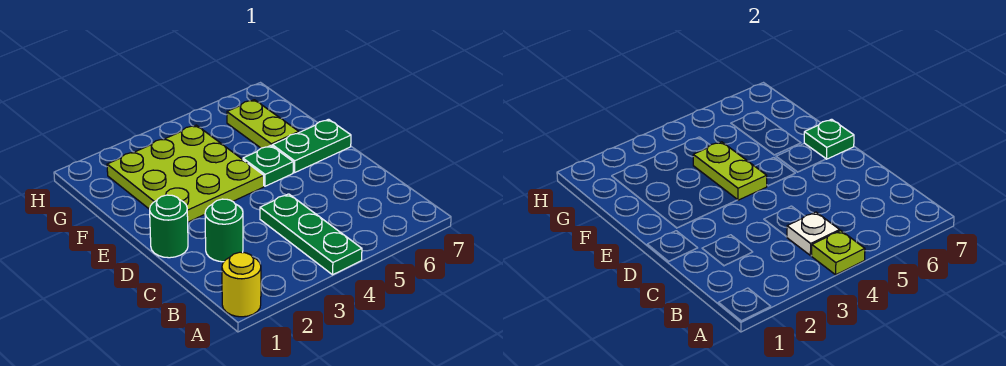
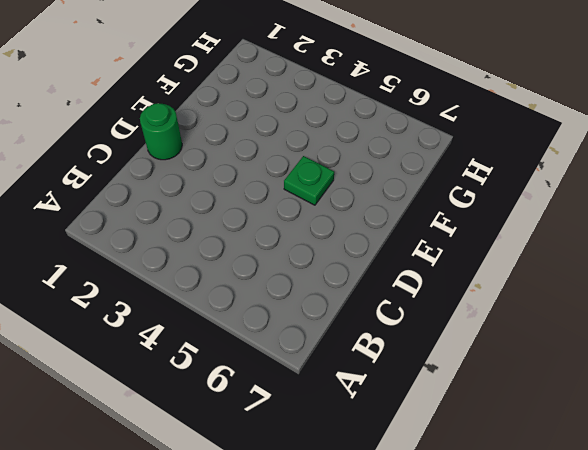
none -> yellow 1x1 round brick [222,252,261,317]
none -> green 1x3 plate [260,194,362,275]
none -> green 1x1 round brick [205,199,243,262]

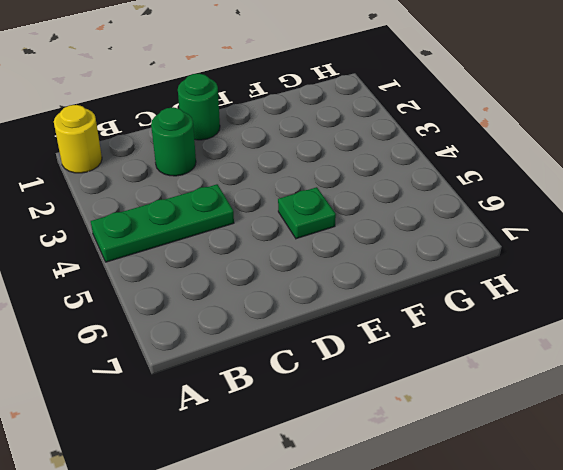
none -> lime 3x3 plate [107,125,264,222]
none -> green 1x2 plate [272,119,351,173]
none -> lime 1x2 plate [227,100,299,148]

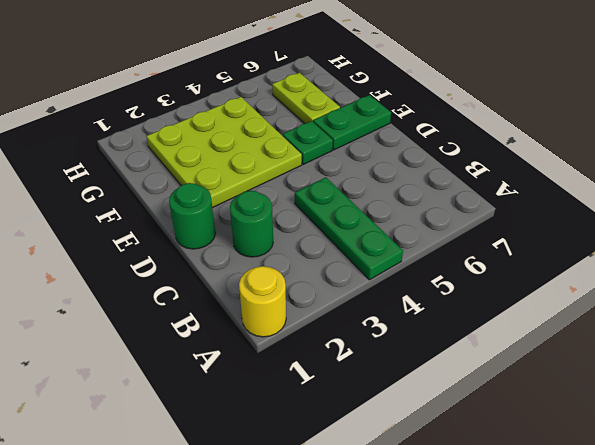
none -> lime 1x1 plate [812,231,865,275]
none -> white 1x1 plate [787,212,840,256]
none -> lime 1x2 plate [693,142,767,200]

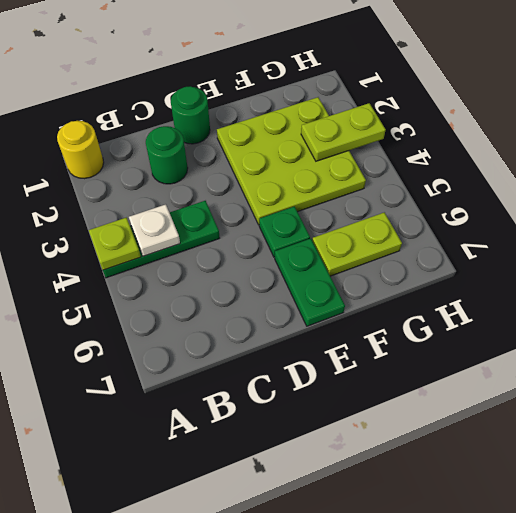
lime 1x2 plate [301,103,386,161] -> lime 1x2 plate moved to [693,142,767,200]
none -> green 1x1 plate [804,119,854,159]

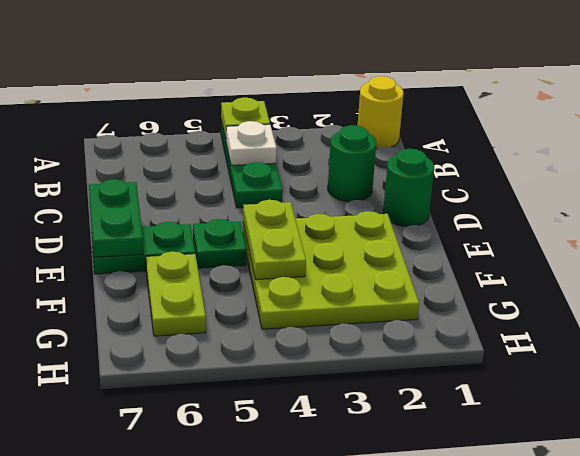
green 1x2 plate [89,179,143,257] -> green 1x1 plate [804,119,854,159]

